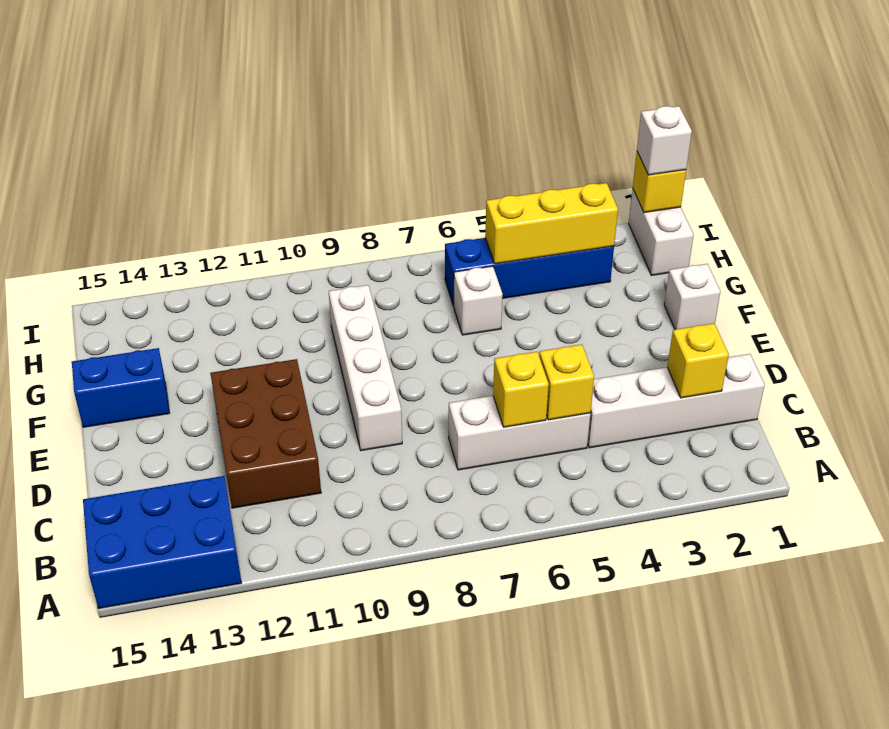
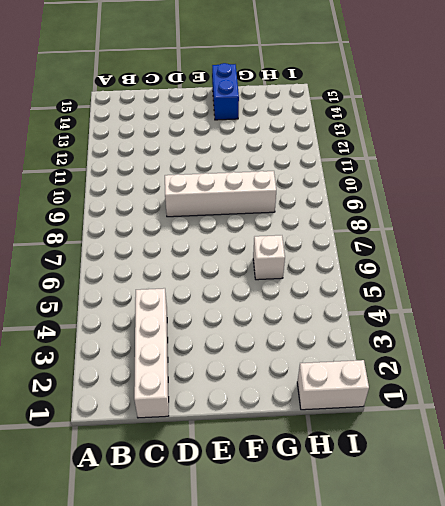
none -> blue 2x3 brick [83,476,241,608]
none -> white 1x3 brick [449,396,590,470]
none -> brown 2x3 brick [210,359,321,508]

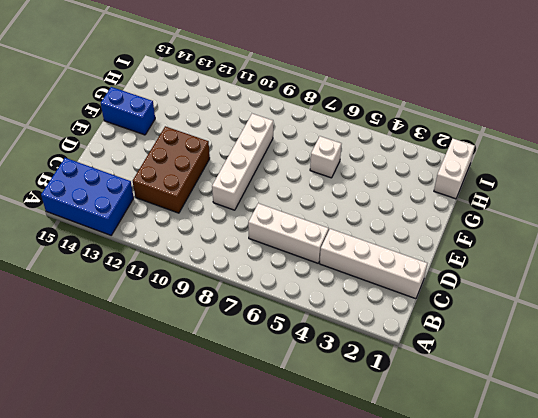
none -> white 1x1 brick [664,264,721,329]
none -> blue 1x4 brick [445,238,614,306]
none -> yellow 1x1 brick [667,323,729,398]

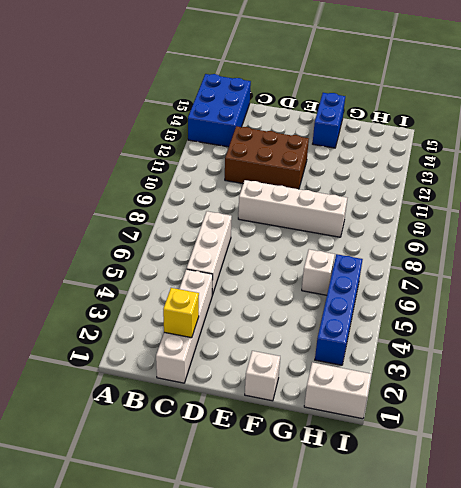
none -> yellow 1x1 brick [539,344,594,420]
none -> yellow 1x1 brick [493,352,549,427]
none -> yellow 1x3 brick [485,183,618,264]

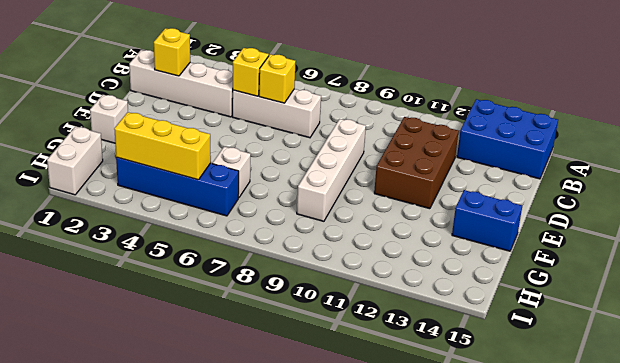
none -> yellow 1x1 brick [633,152,686,212]
none -> white 1x1 brick [637,106,692,175]

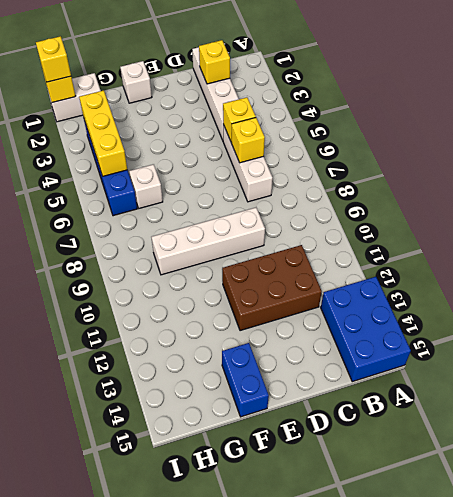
yellow 1x1 brick [36,36,71,82] -> white 1x1 brick [637,106,692,175]

